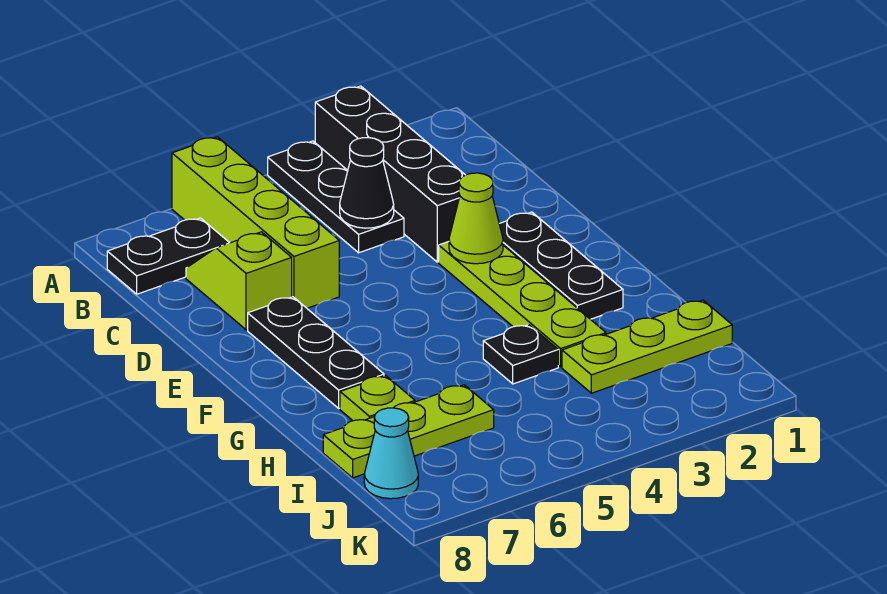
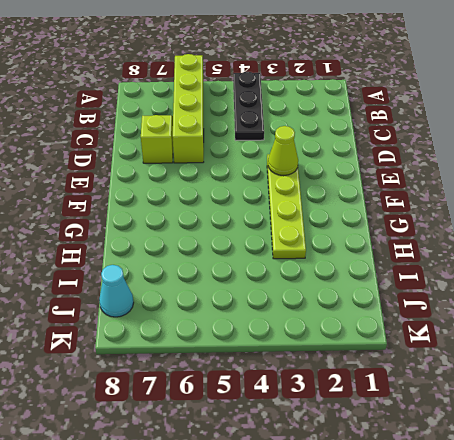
none -> black 1x4 brick [315,86,465,262]
none -> black 1x2 plate [107,218,229,294]
none -> black 1x3 plate [499,212,623,319]

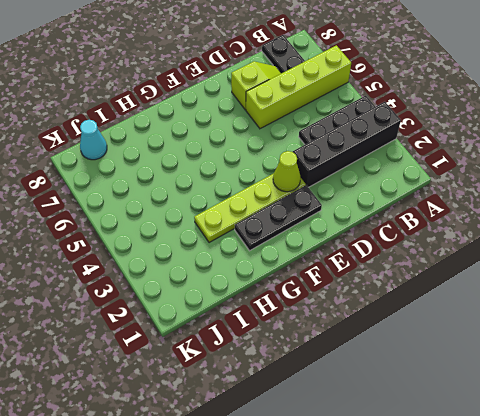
none -> black 1x3 plate [248,297,384,408]
none -> black 1x1 plate [483,325,558,384]
none -> lime 1x1 plate [340,376,415,421]

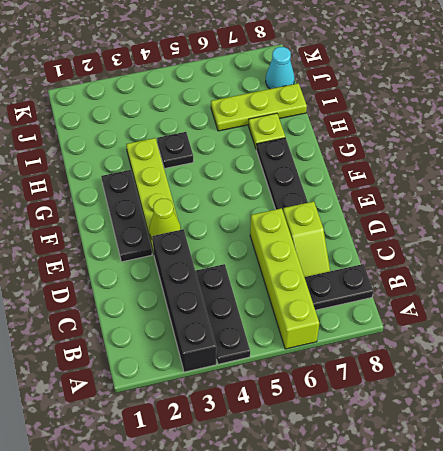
none -> lime 1x3 plate [562,300,732,393]
none -> black 1x1 cone [340,138,394,228]

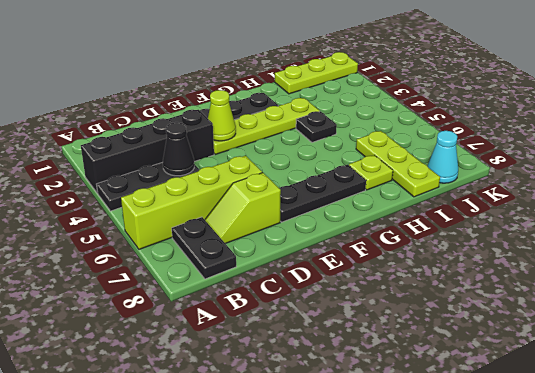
lime 1x3 plate [275,52,358,94] -> lime 1x3 plate turned to [562,300,732,393]

